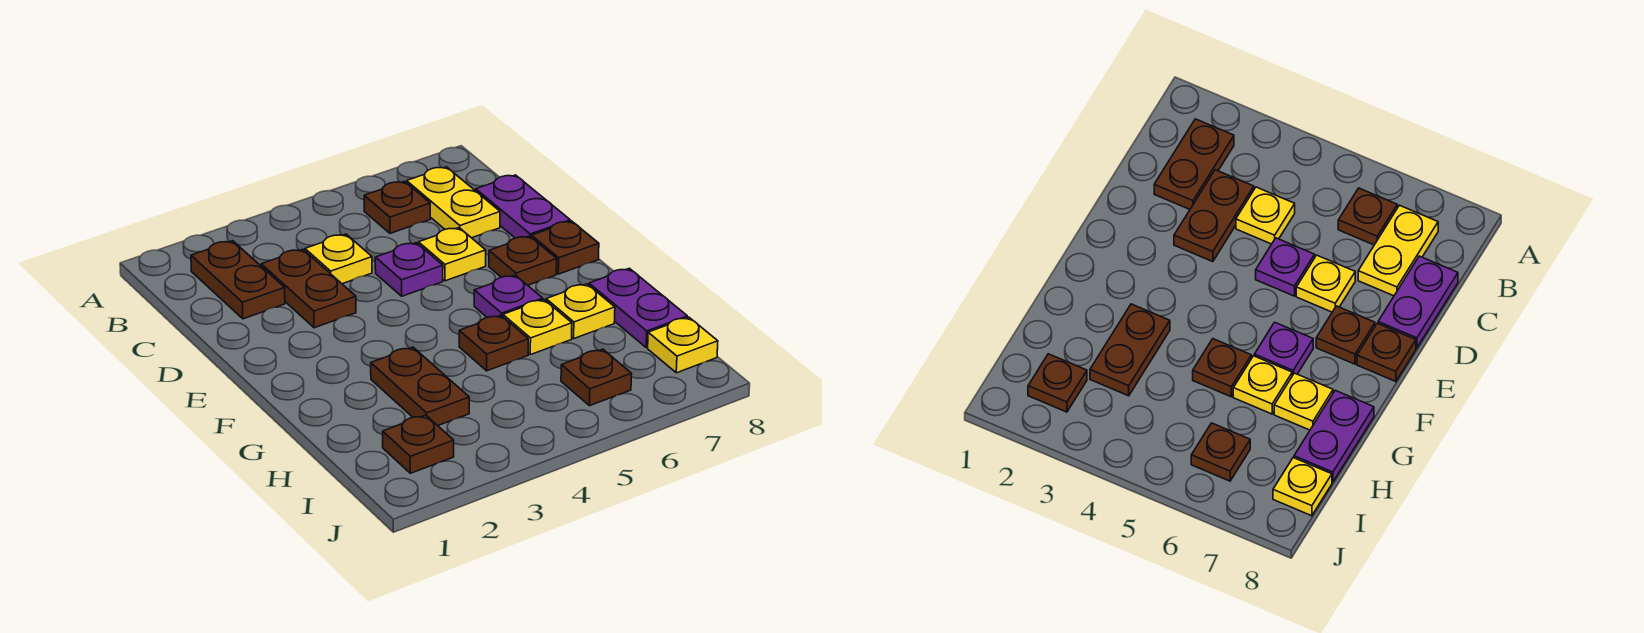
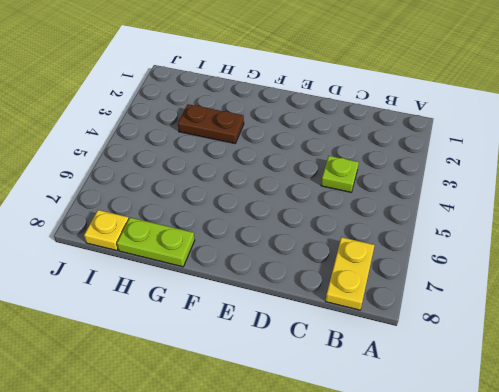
yellow 1x2 plate [326,237,375,310] -> yellow 1x2 plate turned to [407,167,500,238]
lime 1x1 plate [321,156,359,192] -> yellow 1x1 plate [305,234,372,284]
lime 1x2 plate [117,218,195,267] -> purple 1x2 plate [589,268,687,348]
none -> brown 1x2 plate [191,241,285,319]
none -> brown 1x1 plate [364,181,430,233]
none -> brown 1x2 plate [261,249,356,328]

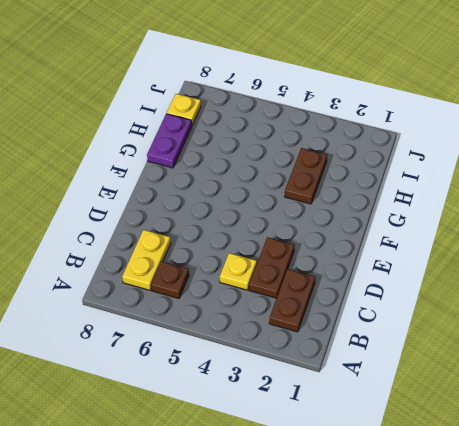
none -> purple 1x2 plate [476,175,570,238]
none -> purple 1x1 plate [375,243,443,296]
none -> yellow 1x1 plate [419,228,486,281]

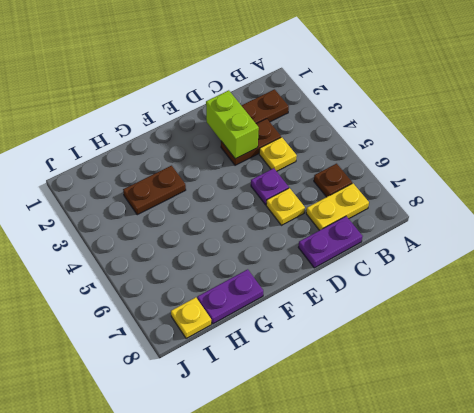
lime 1x2 brick [206,90,259,159] -> none
none -> brown 1x1 plate [489,236,557,285]
none -> brown 1x1 plate [532,221,599,274]
none -> purple 1x1 plate [474,275,543,317]

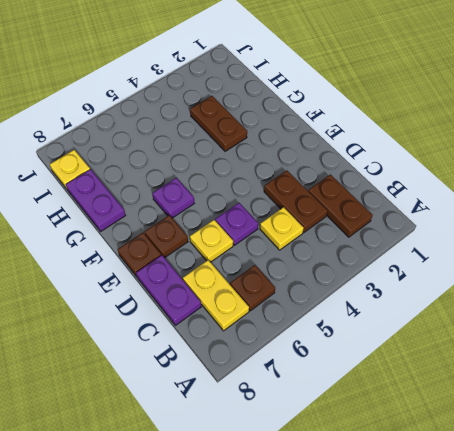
none -> brown 1x1 plate [459,315,528,371]
none -> yellow 1x1 plate [503,300,572,355]
none -> yellow 1x1 plate [546,284,615,338]

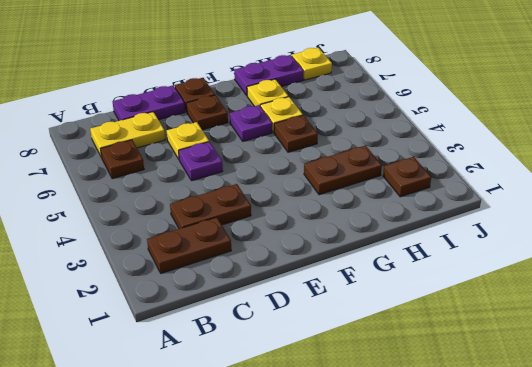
none -> yellow 1x1 plate [305,234,372,284]
none -> brown 1x1 plate [561,349,632,406]

